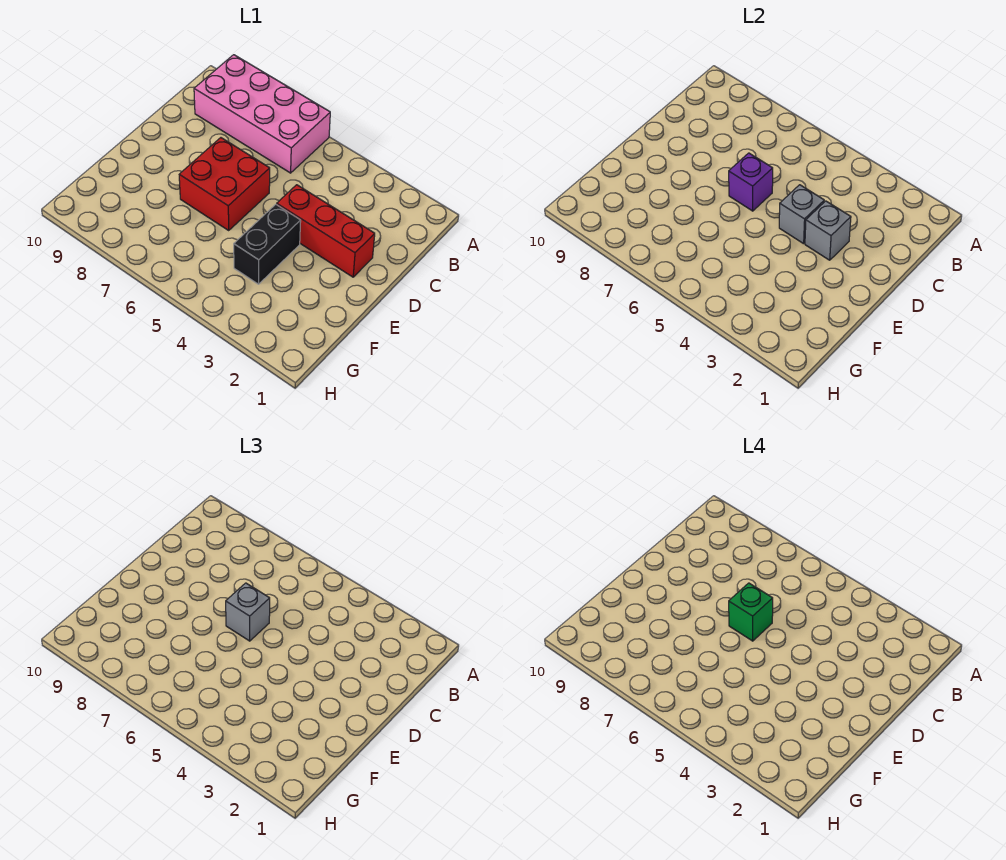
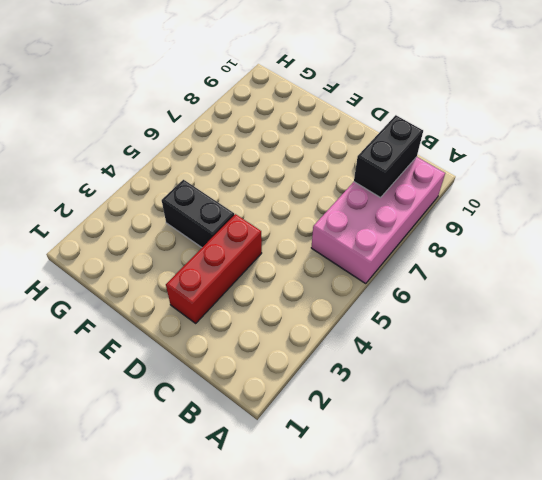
black 1x2 brick [354,115,423,198] -> none
none -> red 2x2 brick [179,138,270,230]
none -> grey 1x1 brick [805,201,851,260]

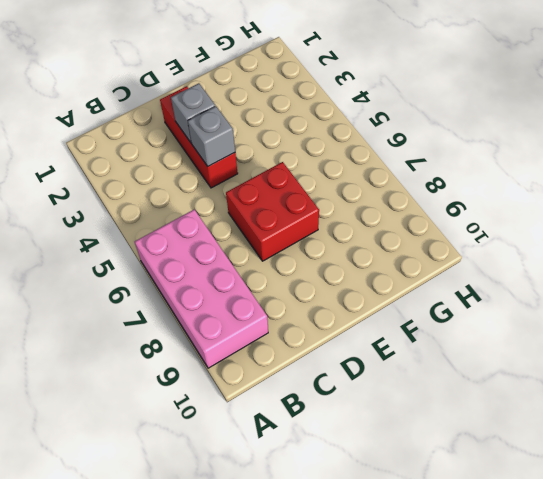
none -> black 1x2 brick [234,204,301,284]
none -> purple 1x1 brick [729,153,773,211]

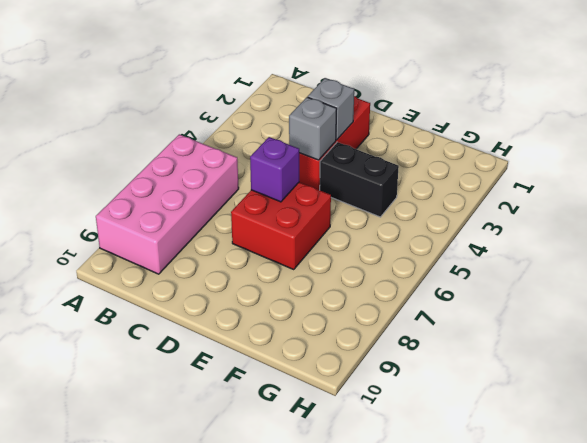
none -> grey 1x1 brick [226,583,270,641]
none -> green 1x1 brick [729,583,773,641]

